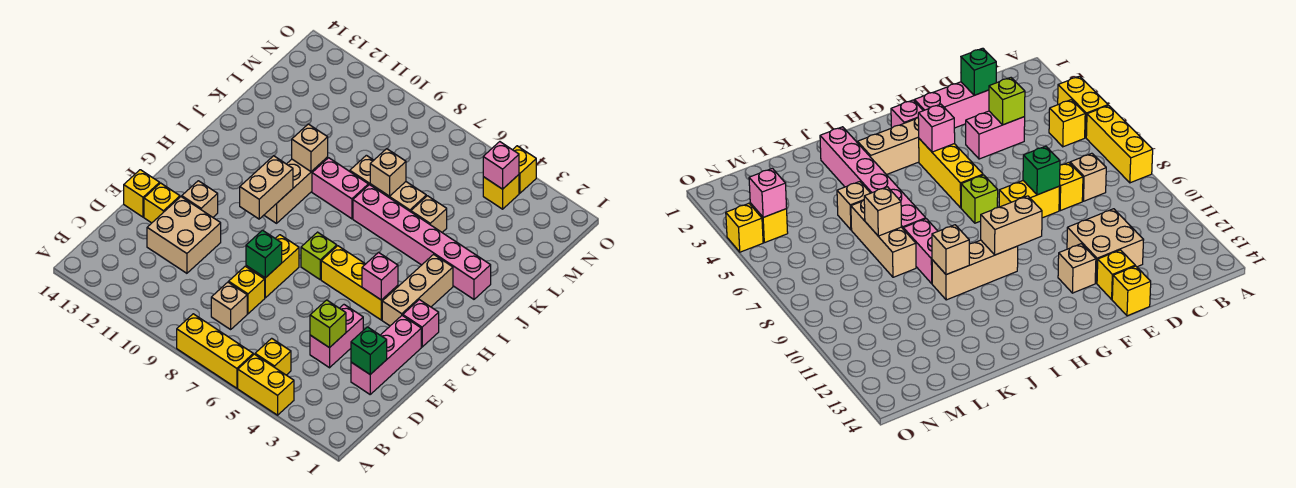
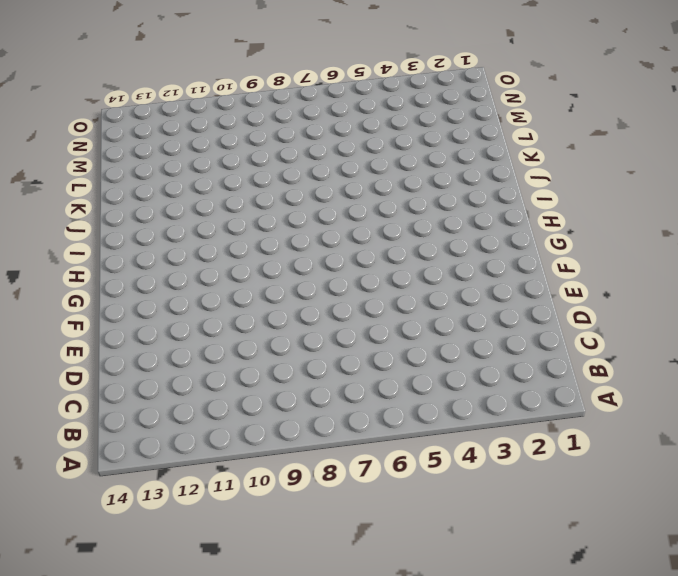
none -> yellow 1x2 brick [238,354,294,415]
none -> yellow 1x3 brick [177,314,253,388]
none -> yellow 1x1 brick [255,338,291,375]
none -> tan 1x1 brick [211,282,247,329]

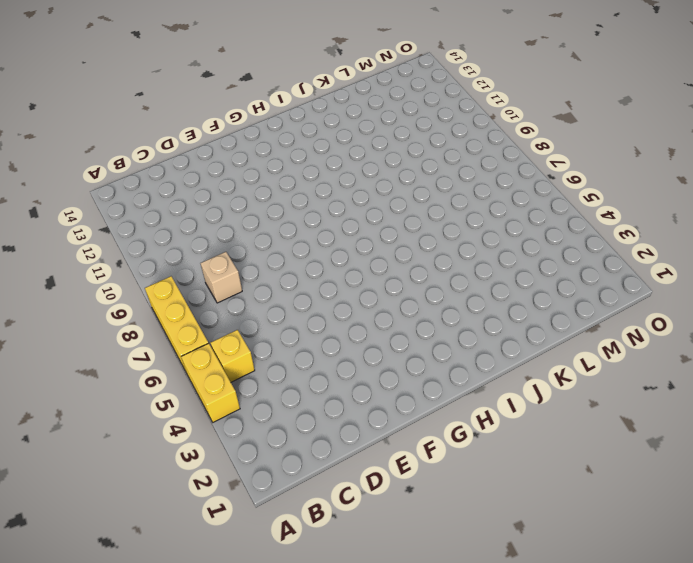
none -> pink 1x3 brick [351,315,421,394]
none -> pink 1x2 brick [310,305,363,368]
none -> yellow 1x1 brick [229,266,265,314]
none -> tan 2x2 brick [147,197,221,273]

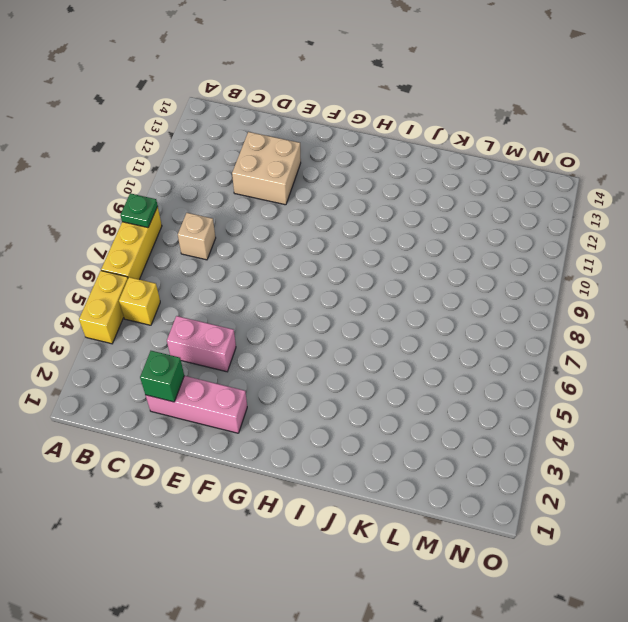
green 1x1 plate [120,193,158,228] -> none
none -> yellow 1x1 brick [229,266,265,314]
none -> yellow 1x2 brick [246,235,299,298]
none -> yellow 1x1 brick [144,183,180,223]
none -> yellow 1x1 brick [124,170,160,217]

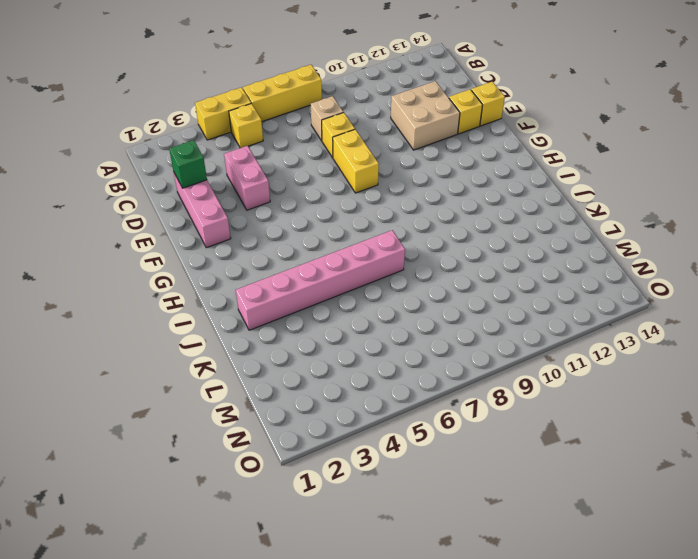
none -> tan 1x1 brick [182,181,218,217]
none -> pink 1x1 brick [403,300,439,347]
none -> tan 1x3 brick [382,254,453,326]
none -> yellow 1x3 brick [321,246,398,320]

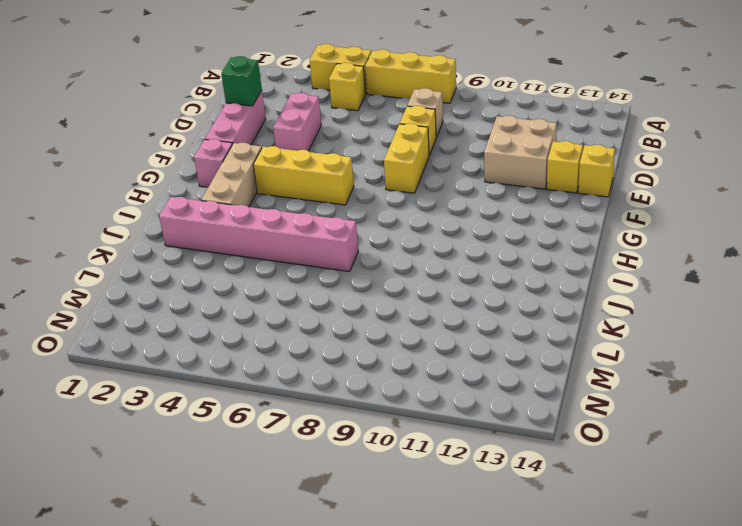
none -> tan 1x1 brick [182,181,218,217]
none -> lime 1x1 brick [301,232,337,279]
none -> tan 1x3 brick [264,157,328,223]
none -> pink 1x2 brick [312,158,368,219]

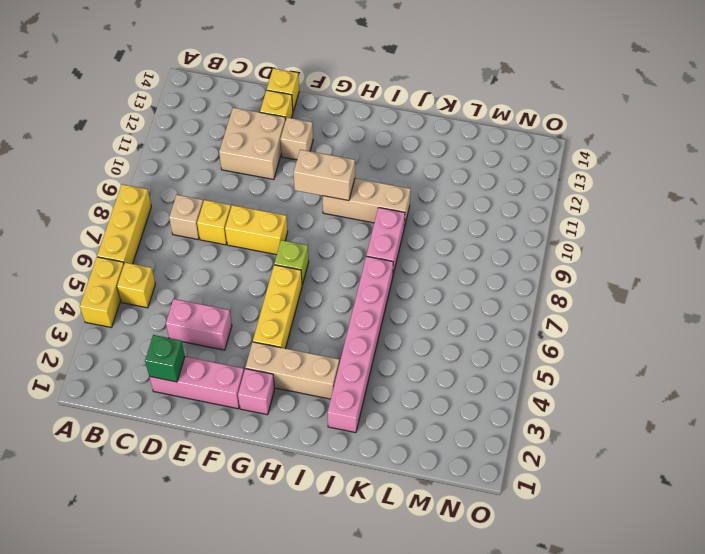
none -> tan 1x1 brick [411,196,447,232]
none -> tan 1x3 brick [350,155,426,212]
none -> yellow 1x1 brick [483,175,519,209]
none -> yellow 1x1 brick [513,146,536,193]

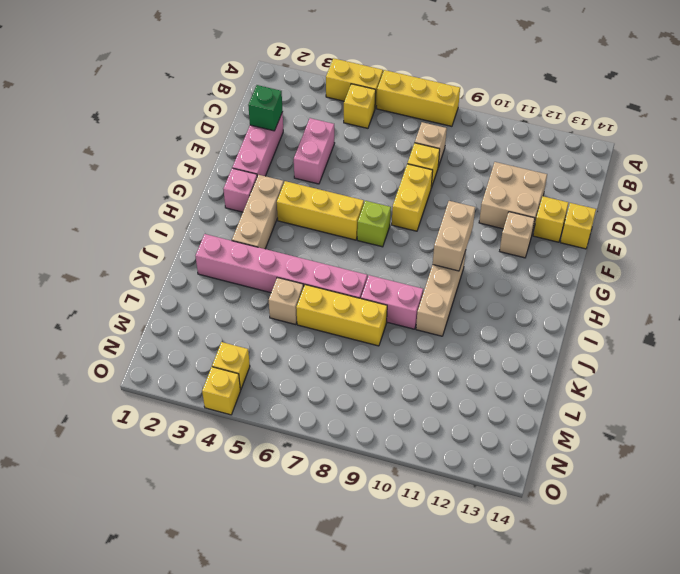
yellow 1x3 brick [296,285,387,346] -> tan 1x3 brick [350,155,426,212]
none -> lime 1x1 brick [310,300,346,348]
none -> green 1x1 brick [246,230,282,278]
none -> pink 1x1 brick [362,252,398,300]
none -> tan 1x1 brick [292,124,328,172]

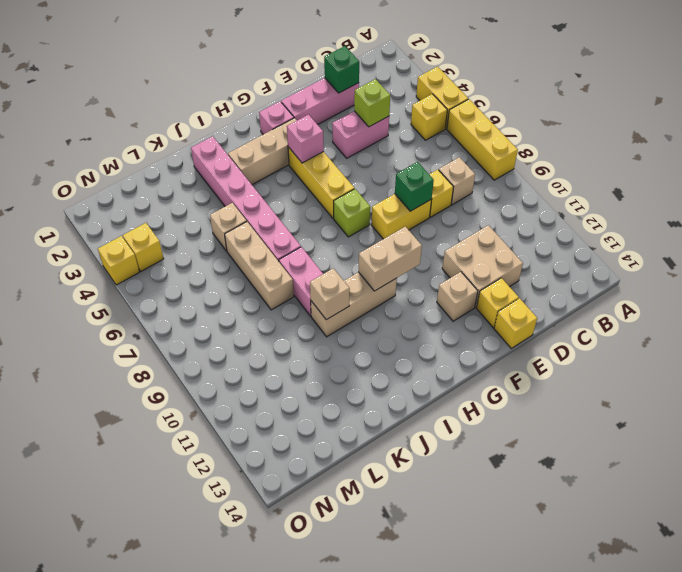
none -> tan 1x1 brick [370,149,406,196]
none -> pink 1x1 brick [483,142,519,189]

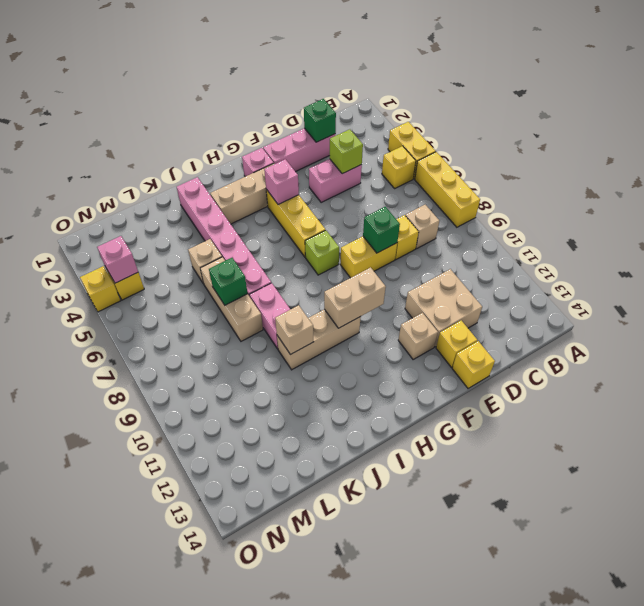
green 1x1 brick [209,258,248,305] -> tan 1x1 brick [370,149,406,196]

